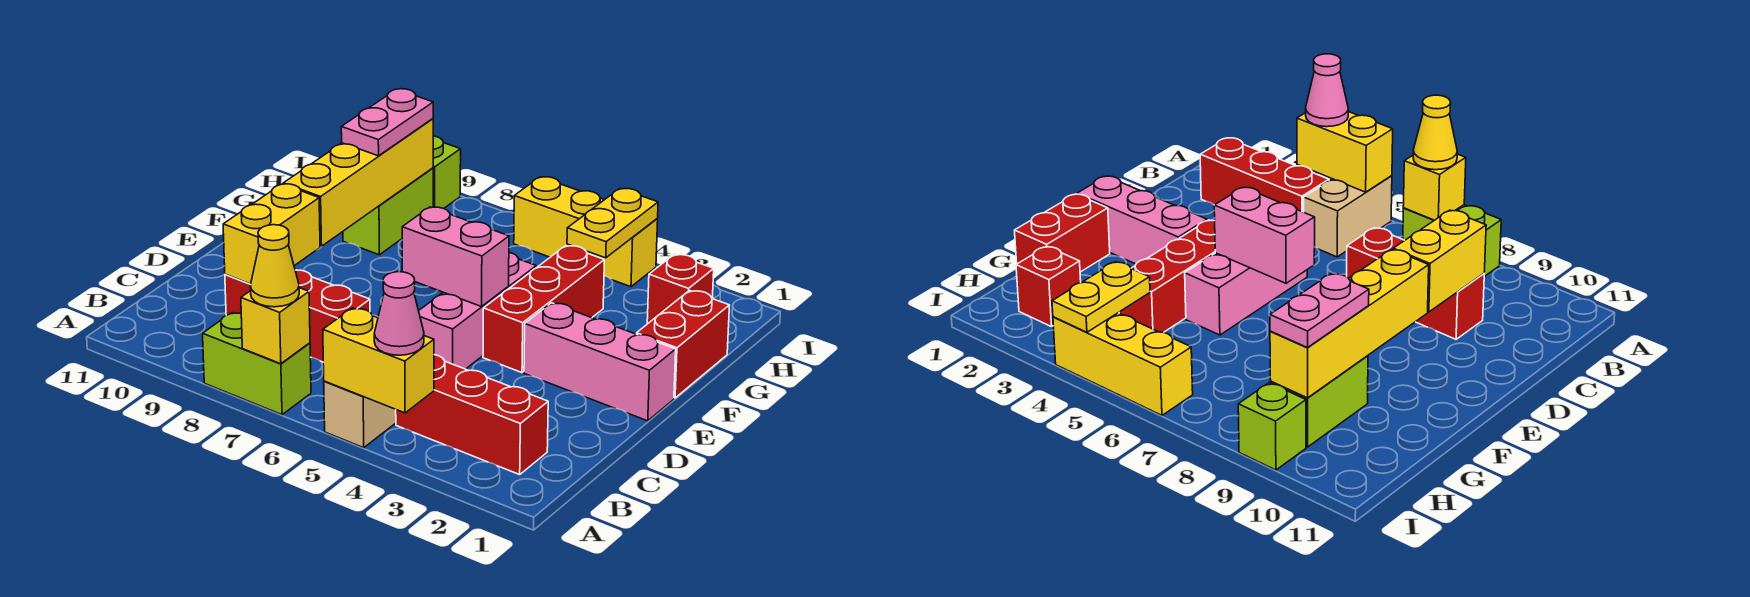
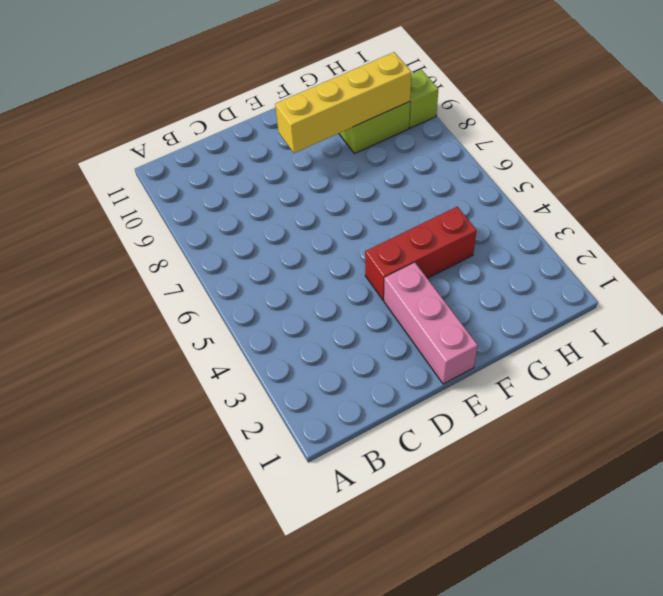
none -> tan 1x2 brick [324,381,396,448]
none -> lime 1x2 brick [203,313,311,415]
none -> red 1x3 brick [396,355,548,475]

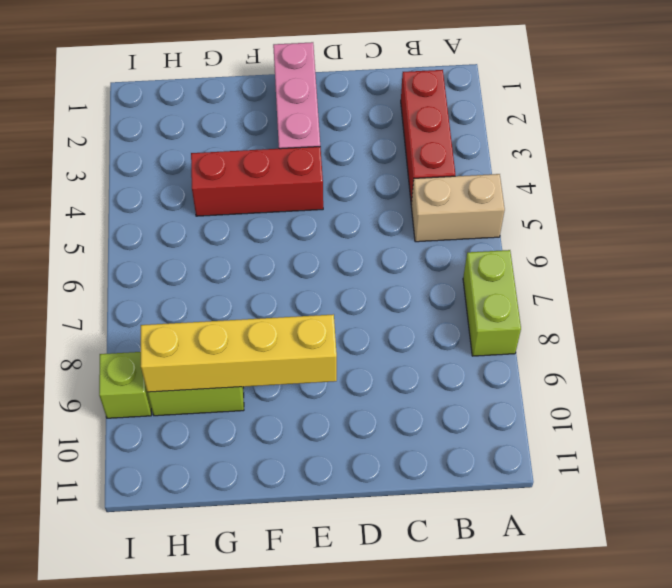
none -> red 1x3 brick [225,270,370,362]
none -> pink 1x3 brick [419,253,536,369]
none -> red 1x2 brick [637,291,729,398]

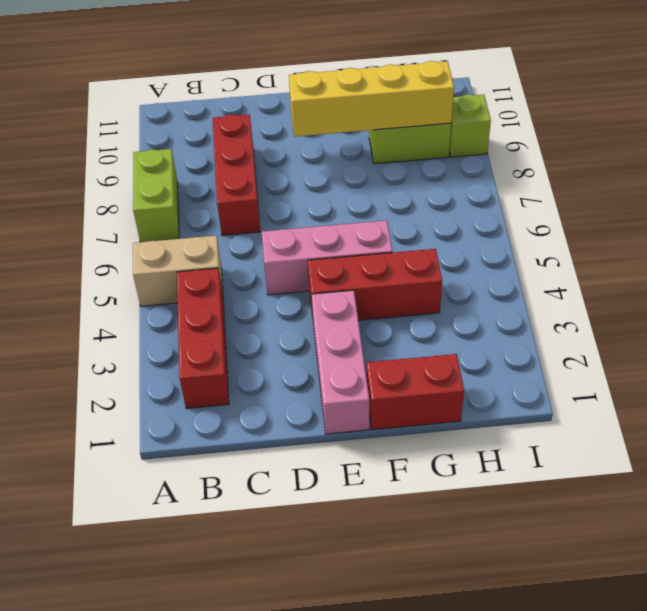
none -> red 1x1 brick [647,254,714,324]
none -> yellow 1x3 brick [514,177,658,287]
none -> yellow 1x2 brick [323,308,434,413]

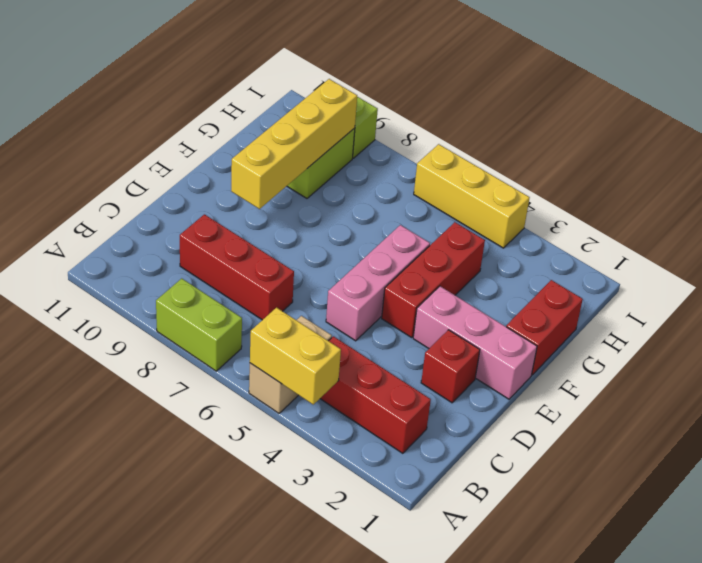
red 1x1 brick [421,330,480,403] -> red 1x1 brick moved to [647,254,714,324]
none -> yellow 1x1 brick [241,288,310,364]
none -> yellow 1x2 brick [223,184,320,284]
none -> pink 1x2 brick [402,207,509,307]

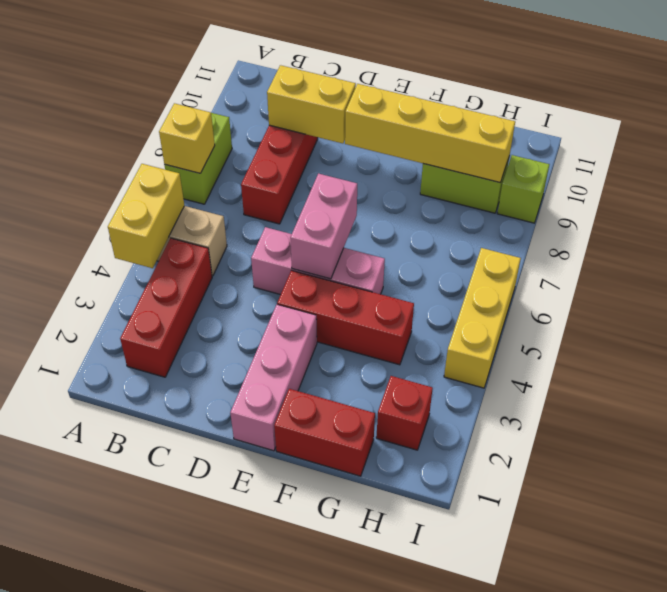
none -> yellow 1x2 plate [567,189,658,258]
none -> pink 1x1 cone [374,272,424,355]
none -> yellow 1x1 cone [250,225,299,307]

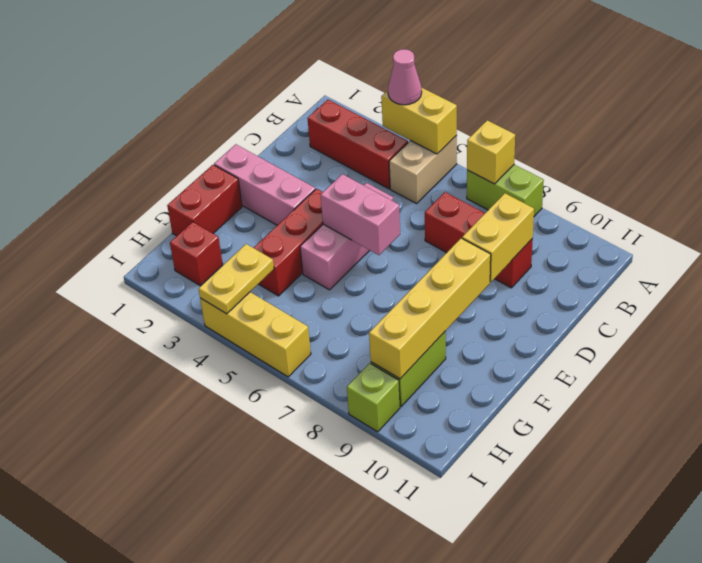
none -> yellow 1x1 cone [250,225,299,307]
none -> pink 1x2 plate [341,89,433,156]

